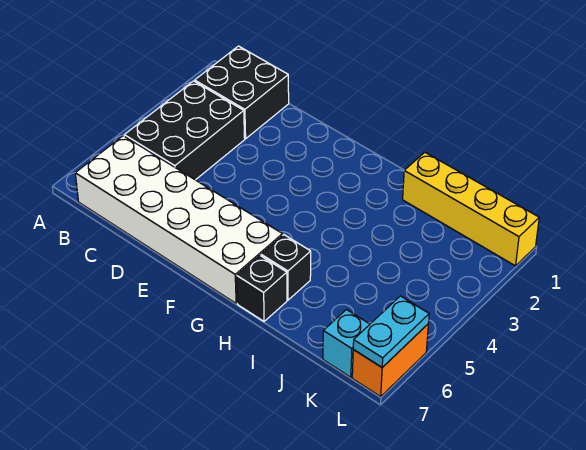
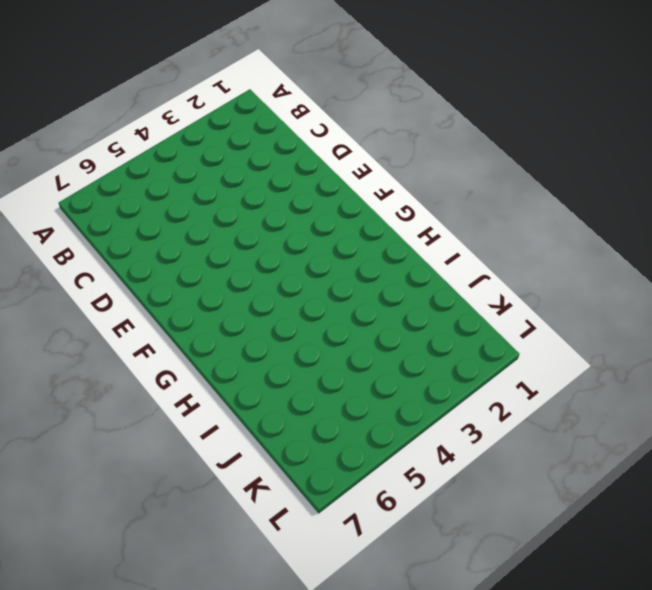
none -> black 2x2 brick [195,46,289,139]
none -> black 2x3 brick [124,81,245,180]

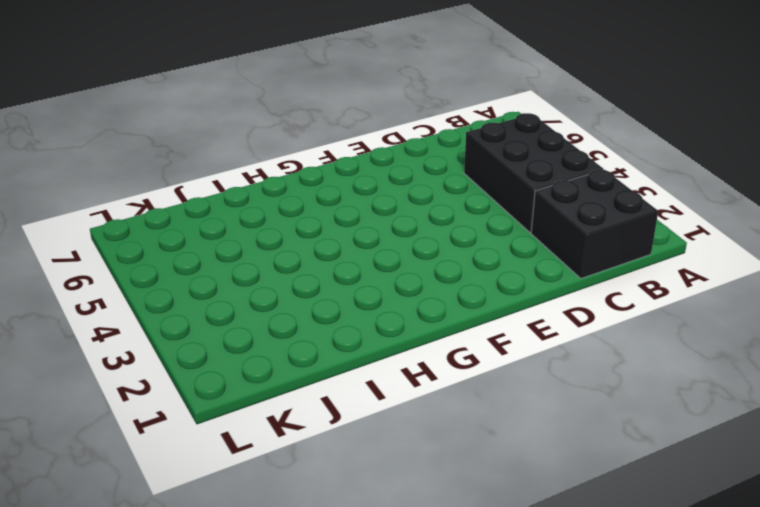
none -> white 2x6 brick [75,136,282,303]
none -> black 1x1 brick [261,235,311,300]

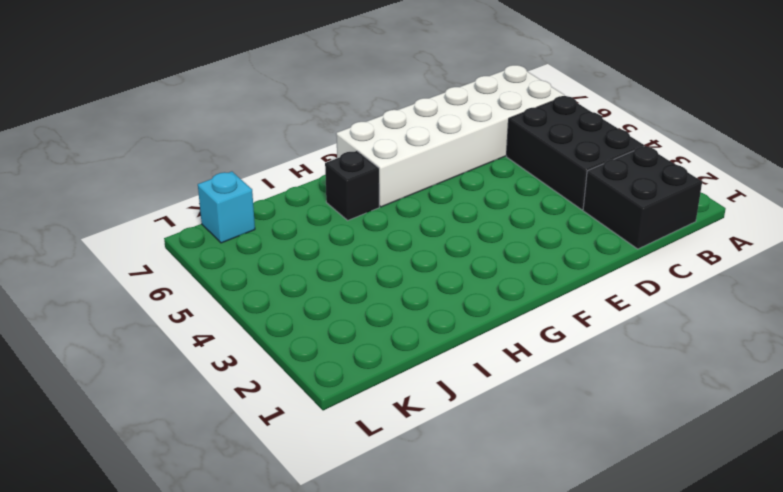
none -> black 1x1 brick [237,256,287,321]
none -> yellow 1x4 brick [403,153,539,266]

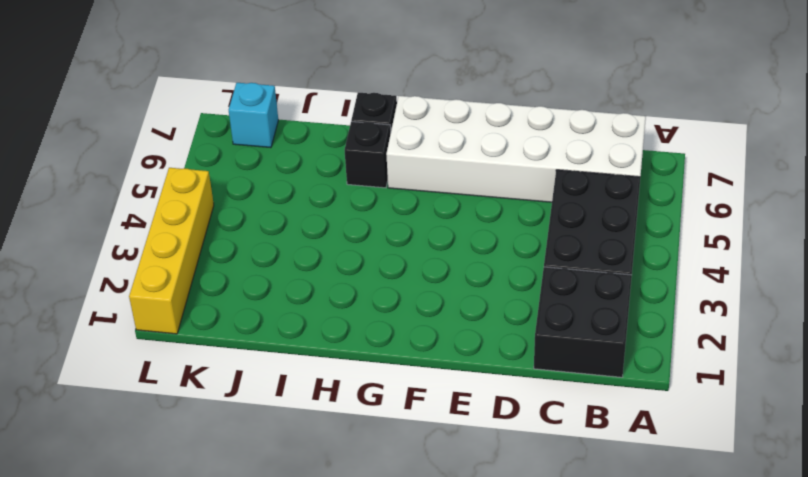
yellow 1x4 brick [129,168,214,334] -> yellow 1x4 brick turned to [403,153,539,266]
none -> orange 1x2 brick [352,324,428,397]
none -> cyan 1x2 plate [353,296,429,367]

